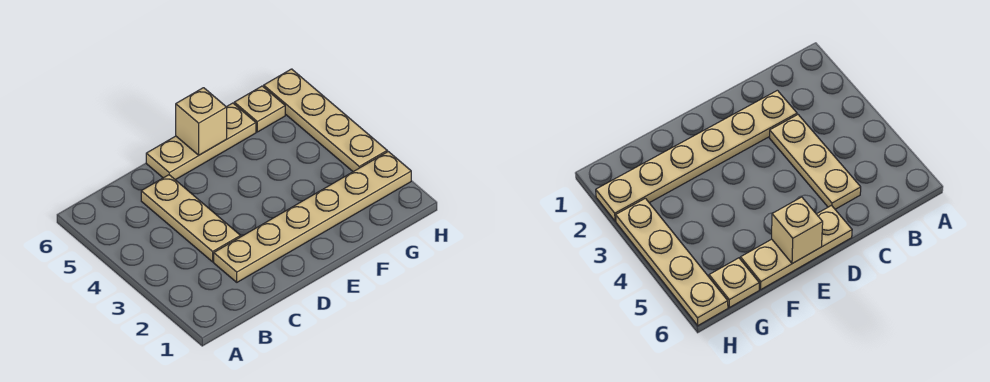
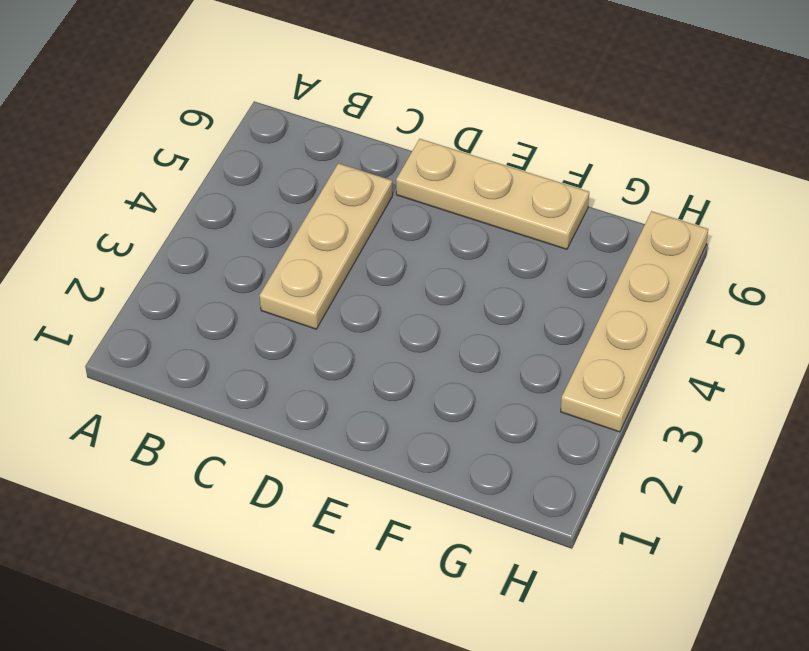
none -> tan 1x6 plate [214,152,411,282]
none -> tan 1x1 plate [234,86,285,132]

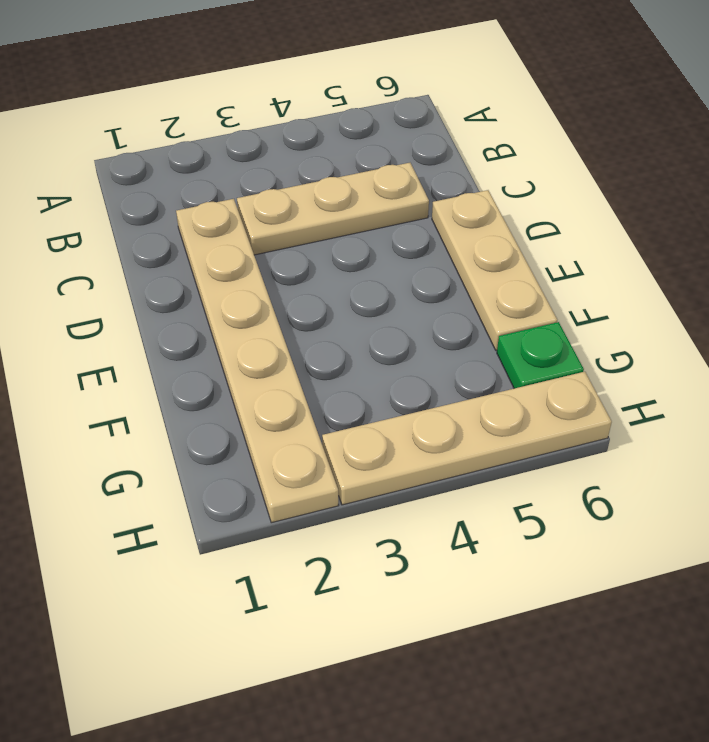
green 1x1 plate [497,322,584,389] -> tan 1x1 plate [234,86,285,132]
none -> tan 1x1 brick [176,88,227,155]

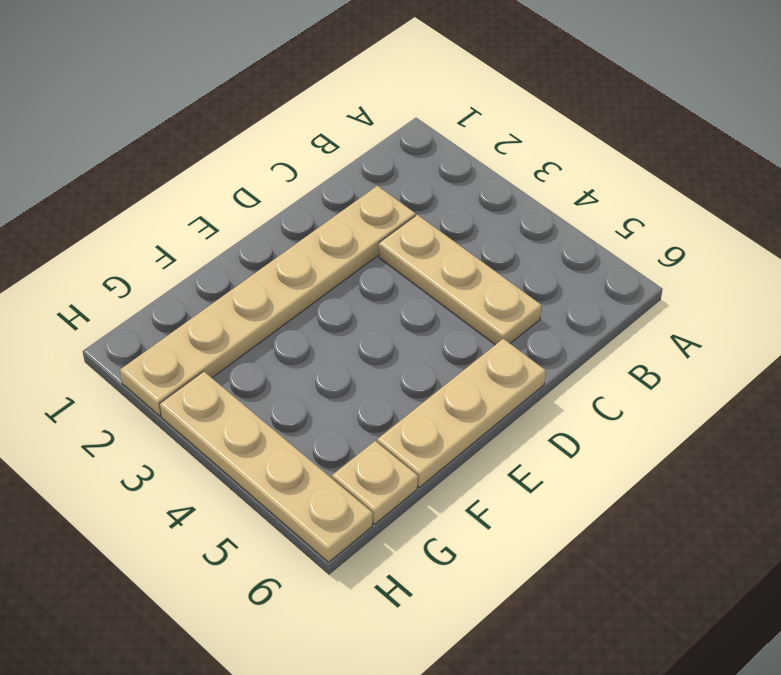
none -> tan 1x1 brick [176,88,227,155]

